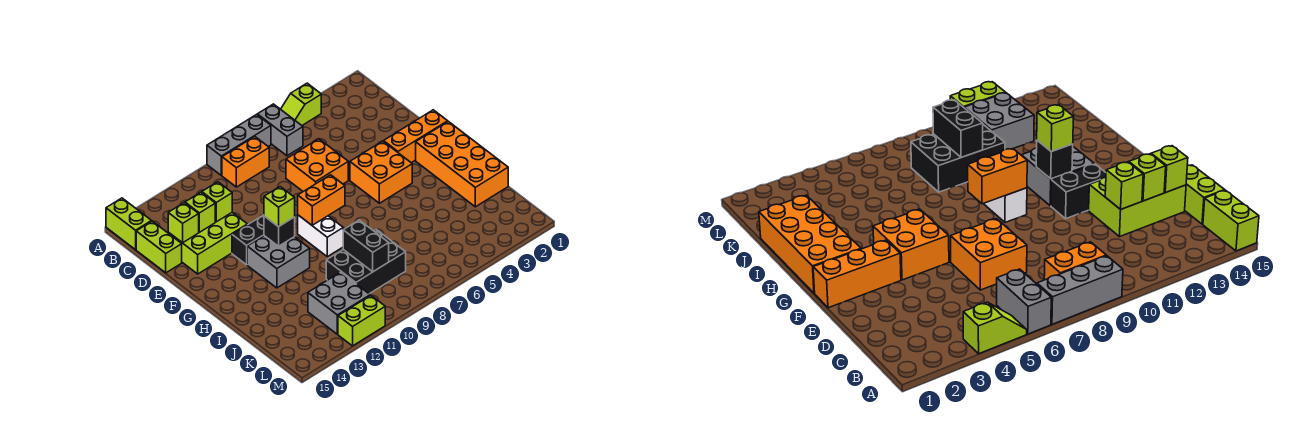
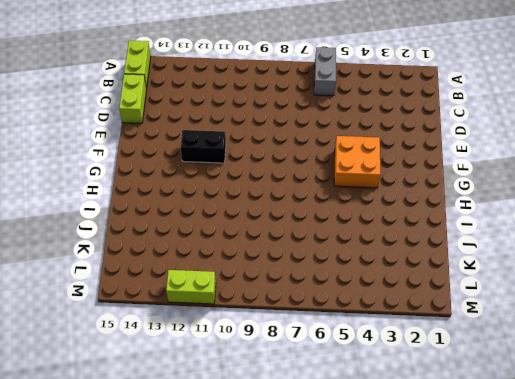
none -> lime 1x2 slope [281,83,321,125]
none -> grey 1x3 brick [207,115,271,175]
none -> orange 1x2 brick [222,137,269,187]

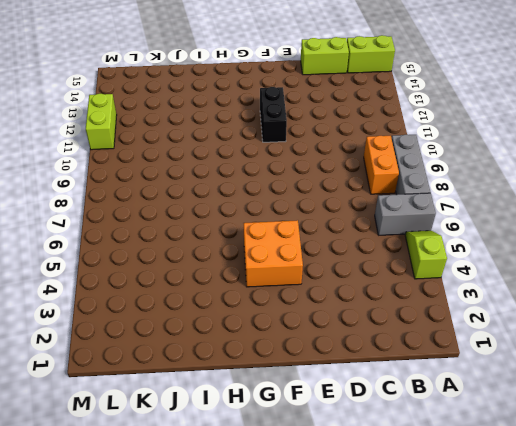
none -> orange 2x2 brick [286,139,348,192]
none -> lime 2x3 brick [168,213,247,274]
none -> orange 1x3 brick [383,110,448,163]

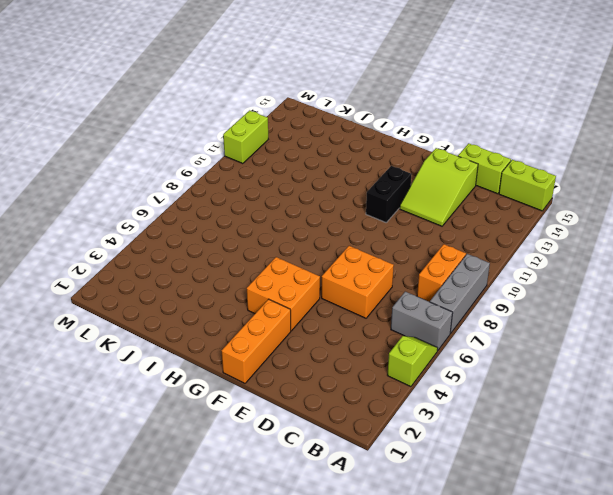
lime 2x3 slope [400,148,478,226] -> lime 2x3 brick [168,213,247,274]
none -> orange 2x4 brick [416,121,508,207]
none -> white 1x2 brick [298,215,343,257]
none -> grey 2x2 brick [247,236,310,288]

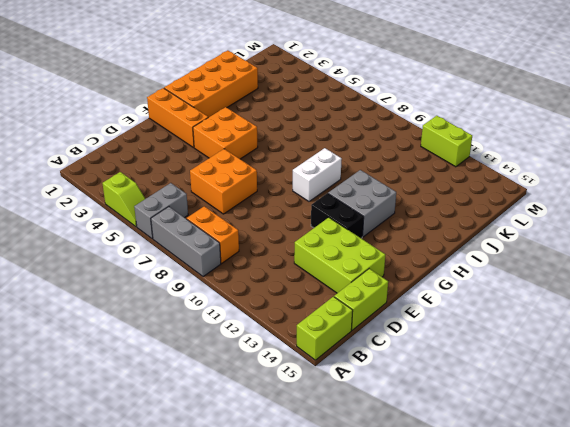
none -> black 2x3 brick [326,229,406,294]
none -> grey 2x2 brick [308,272,370,334]
none -> lime 1x1 brick [202,182,232,222]

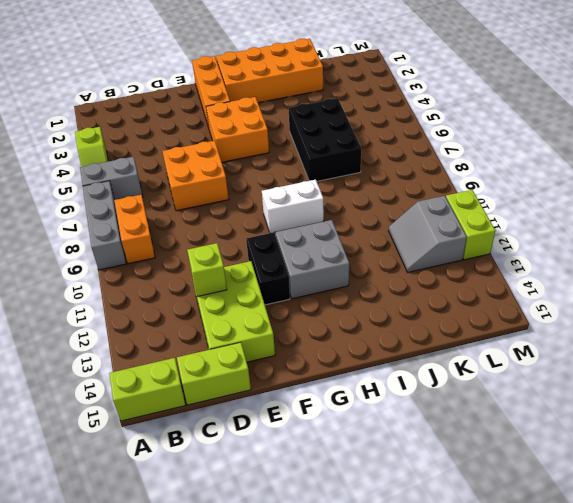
black 2x3 brick [289,98,361,181] -> black 2x3 brick moved to [326,229,406,294]
grey 2x2 slope [388,196,467,272] -> grey 2x2 brick [308,272,370,334]
none -> lime 1x1 brick [185,192,215,232]
none -> lime 1x1 brick [168,203,199,243]
none -> orange 1x2 brick [298,175,345,225]

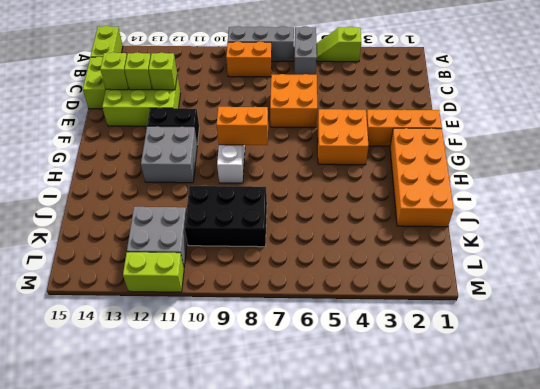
none -> black 1x1 brick [264,216,295,246]
none -> black 1x2 brick [343,220,389,272]
none -> lime 1x1 brick [264,187,295,227]

